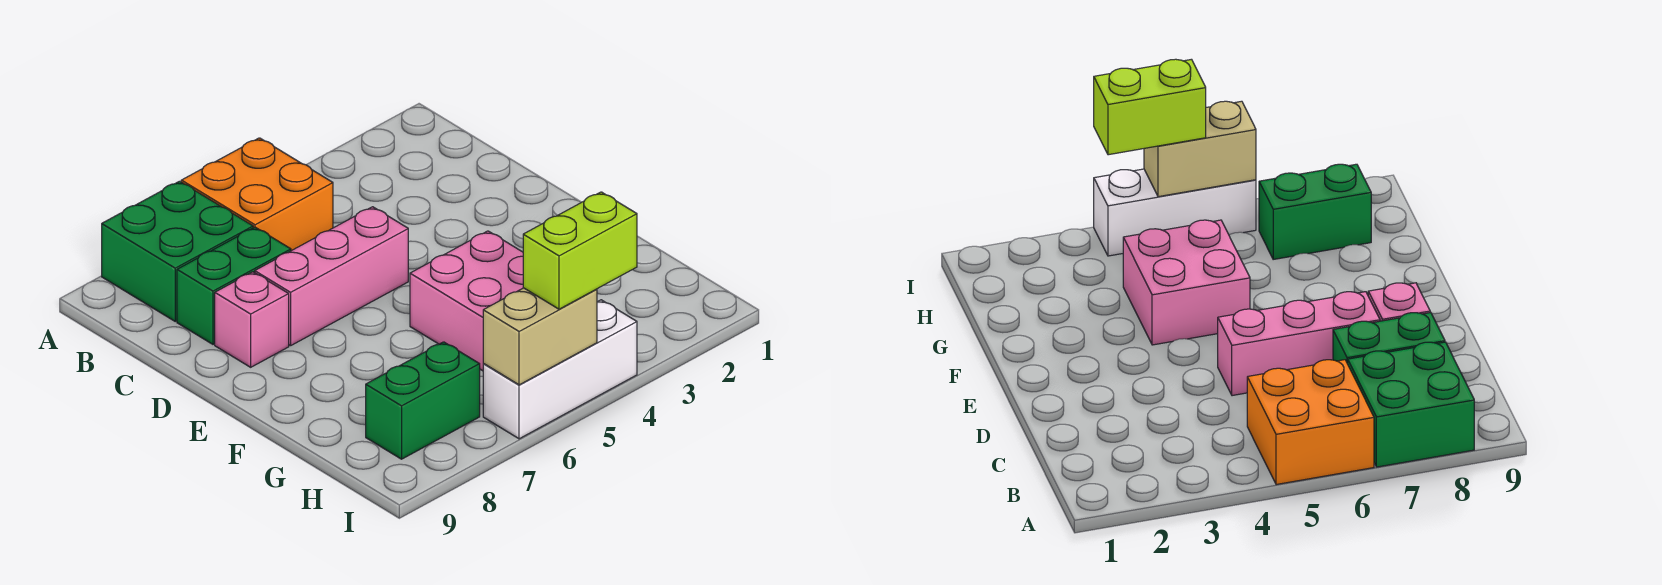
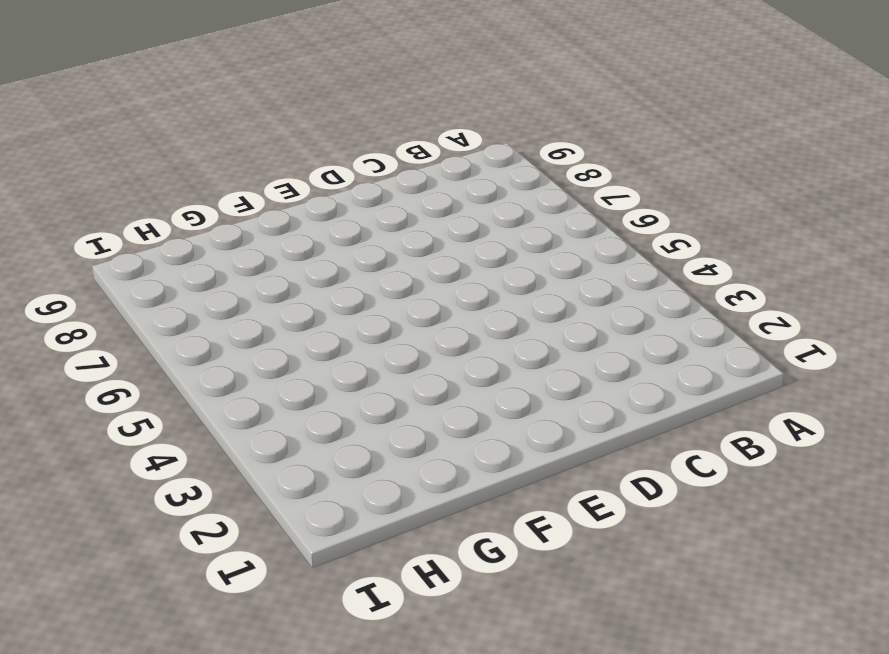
none -> orange 2x2 brick [181,138,333,251]
none -> green 2x2 brick [102,181,253,321]

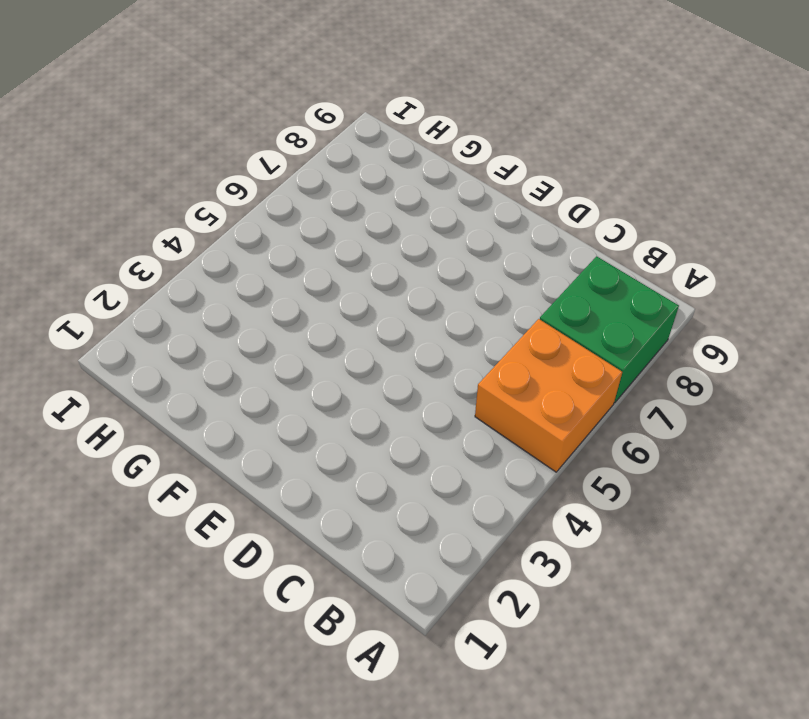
none -> green 1x2 brick [177,227,291,344]
none -> pink 1x3 brick [255,207,408,346]

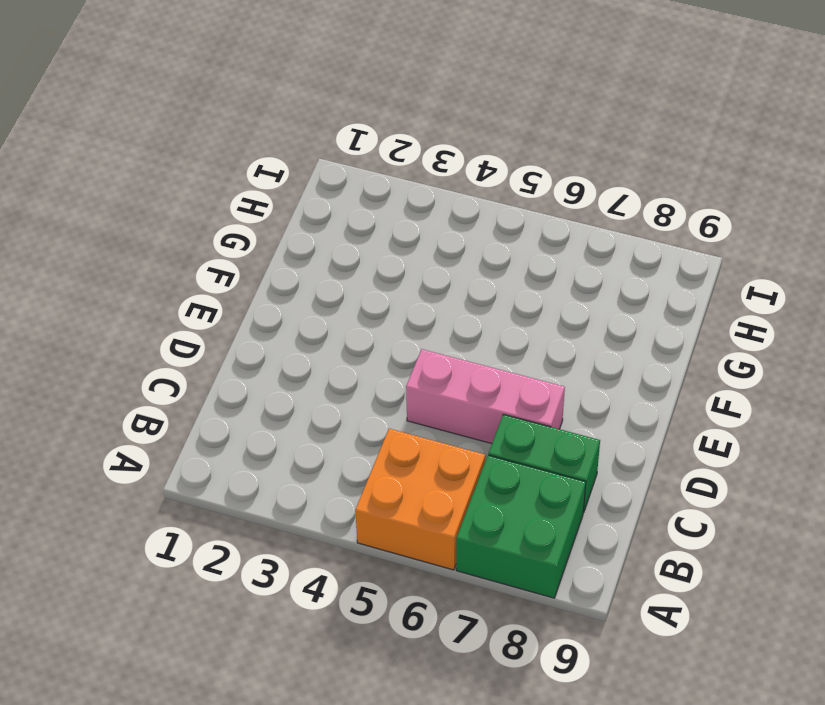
none -> pink 1x1 brick [215,272,289,367]
none -> pink 2x2 brick [410,231,523,371]

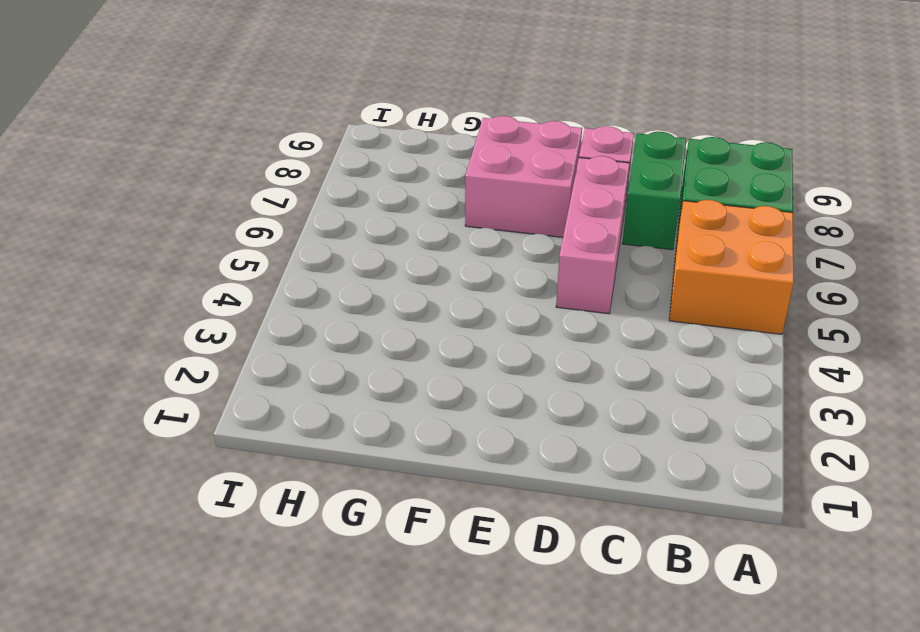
pink 2x2 brick [465,116,582,237] -> pink 2x2 brick moved to [410,231,523,371]
none -> green 1x2 brick [366,342,480,459]
none -> white 1x3 brick [483,300,637,439]

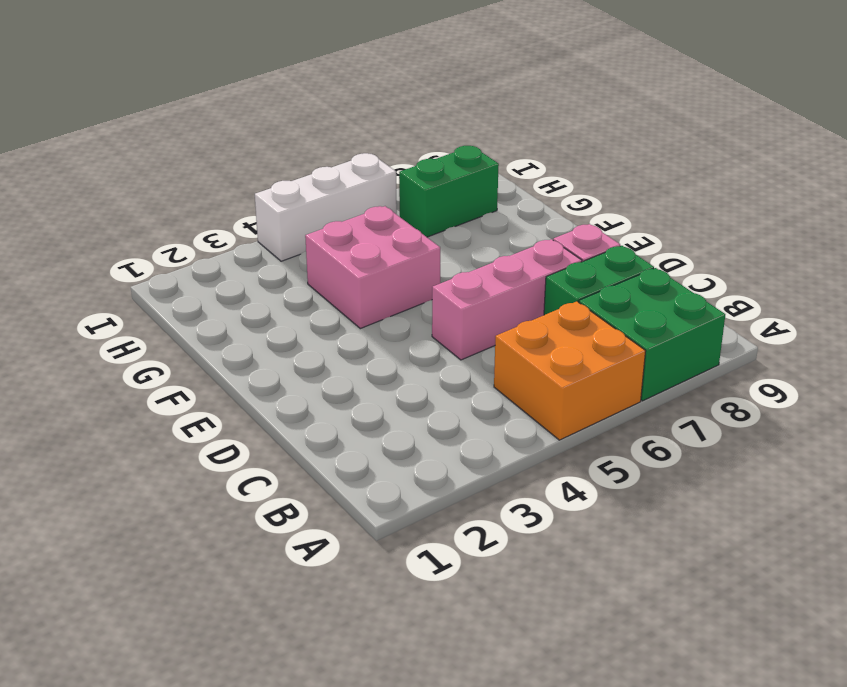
none -> tan 1x2 brick [483,288,597,385]
none -> lime 1x2 brick [523,192,637,309]

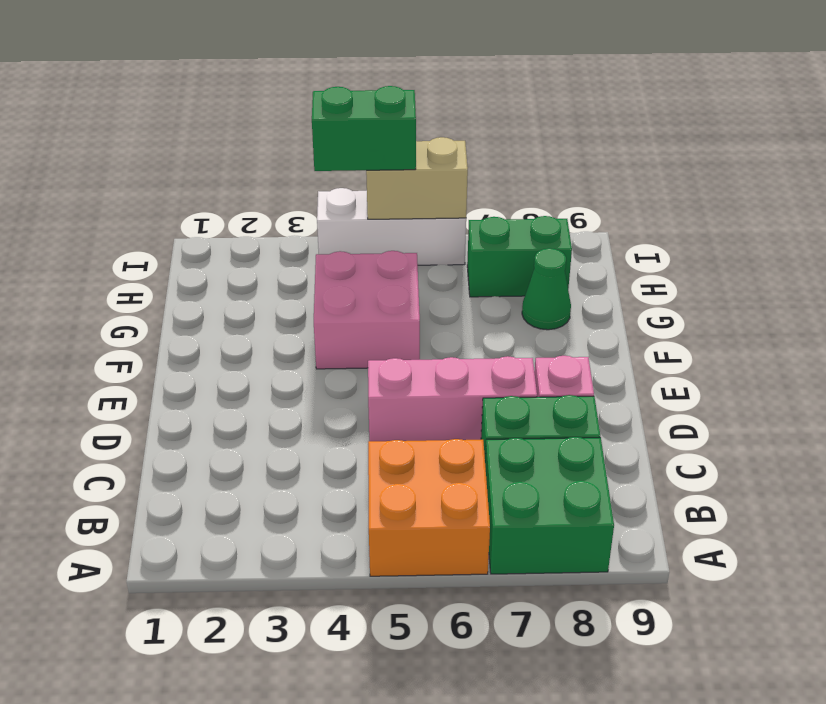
green 1x1 cone [522,248,571,330] -> none
green 1x2 brick [312,86,416,171] -> lime 1x2 brick [523,192,637,309]

